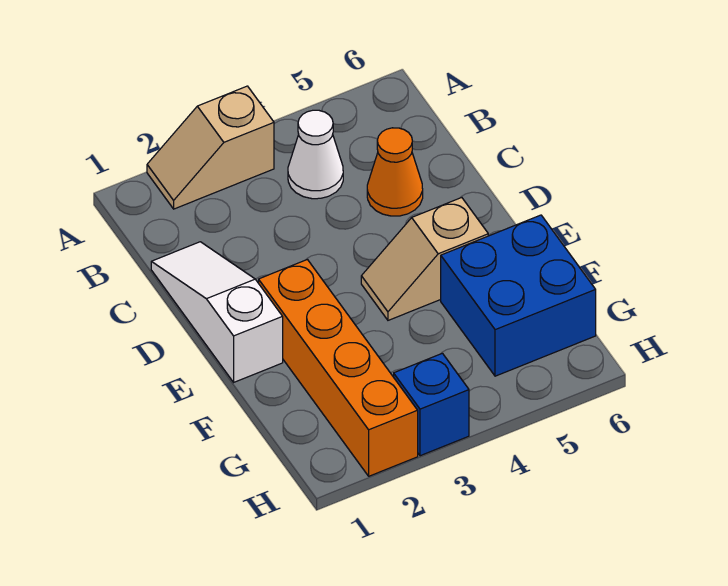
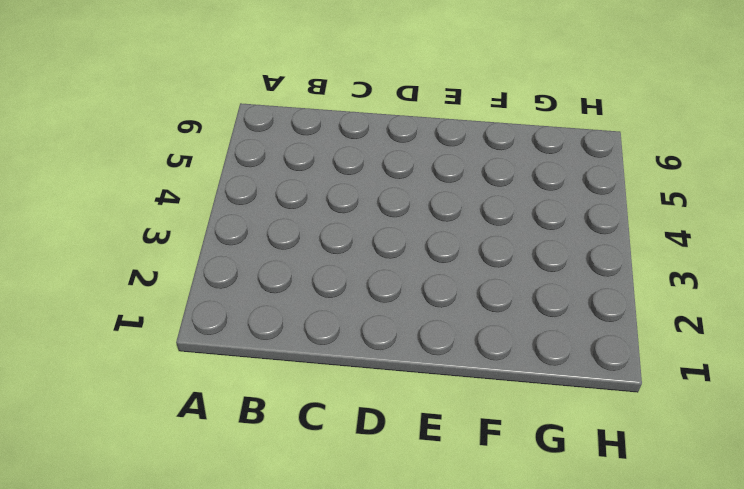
none -> tan 1x2 slope [147,86,274,209]
none -> white 1x1 cone [288,110,343,199]

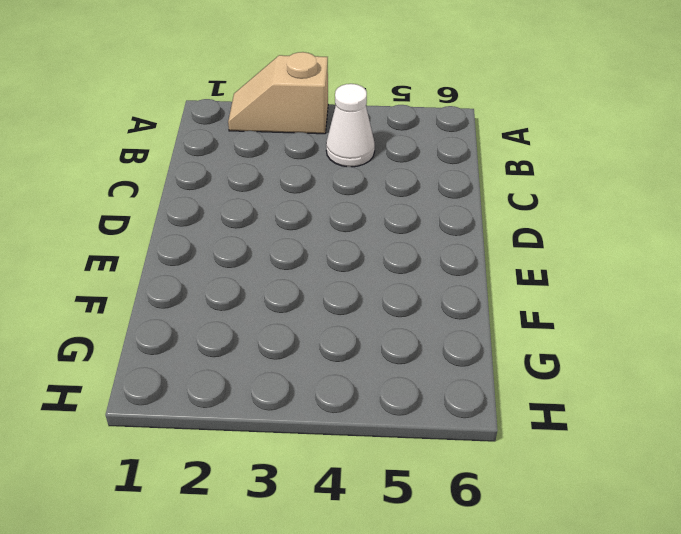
none -> white 1x3 slope [151,242,283,382]
none -> orange 1x1 cone [367,128,423,216]

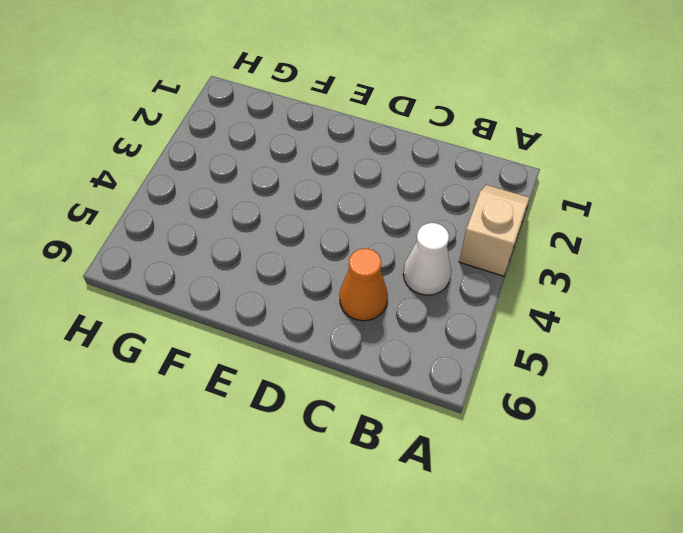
none -> white 1x3 slope [151,242,283,382]
none -> orange 1x4 brick [259,260,418,476]

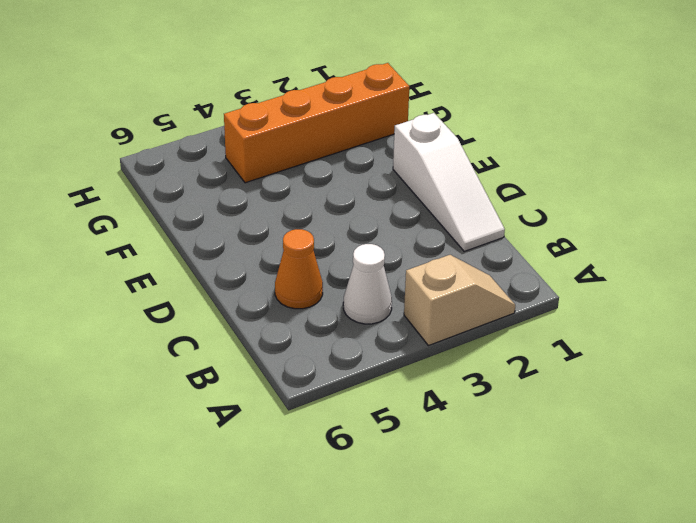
orange 1x4 brick [224,63,409,183] -> orange 1x4 brick turned to [259,260,418,476]
none -> tan 1x2 slope [361,198,488,320]
none -> blue 2x2 brick [441,215,596,376]

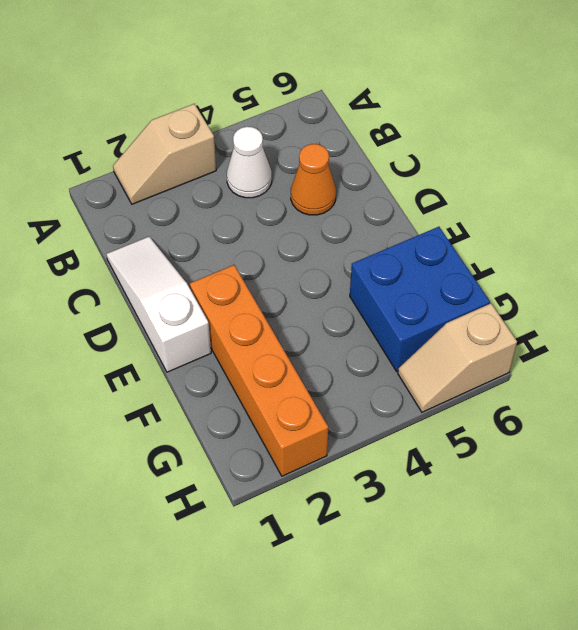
tan 1x2 slope [398,304,517,412] -> tan 1x2 slope moved to [361,198,488,320]
none -> blue 1x1 brick [394,353,469,456]

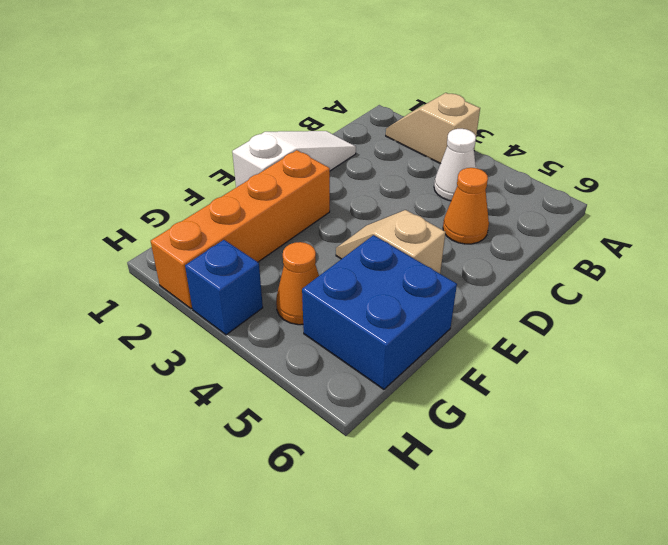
orange 1x1 cone [276,242,319,325] -> none

